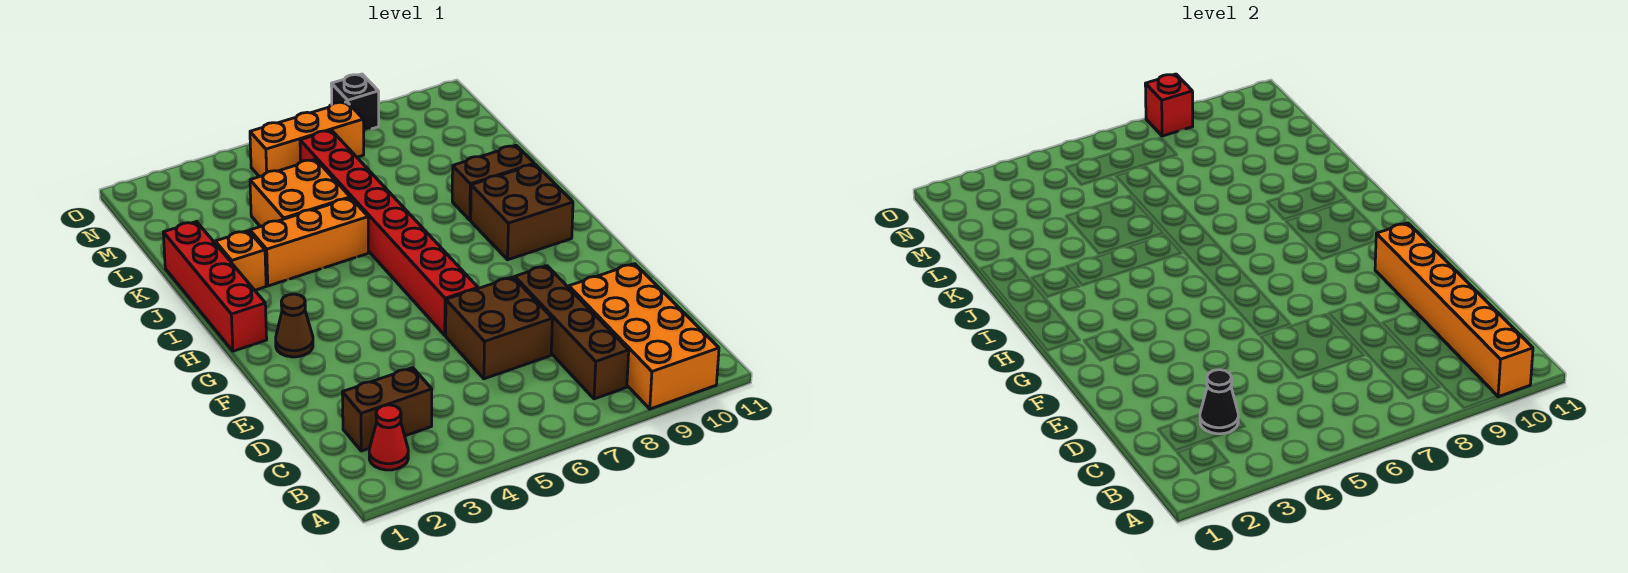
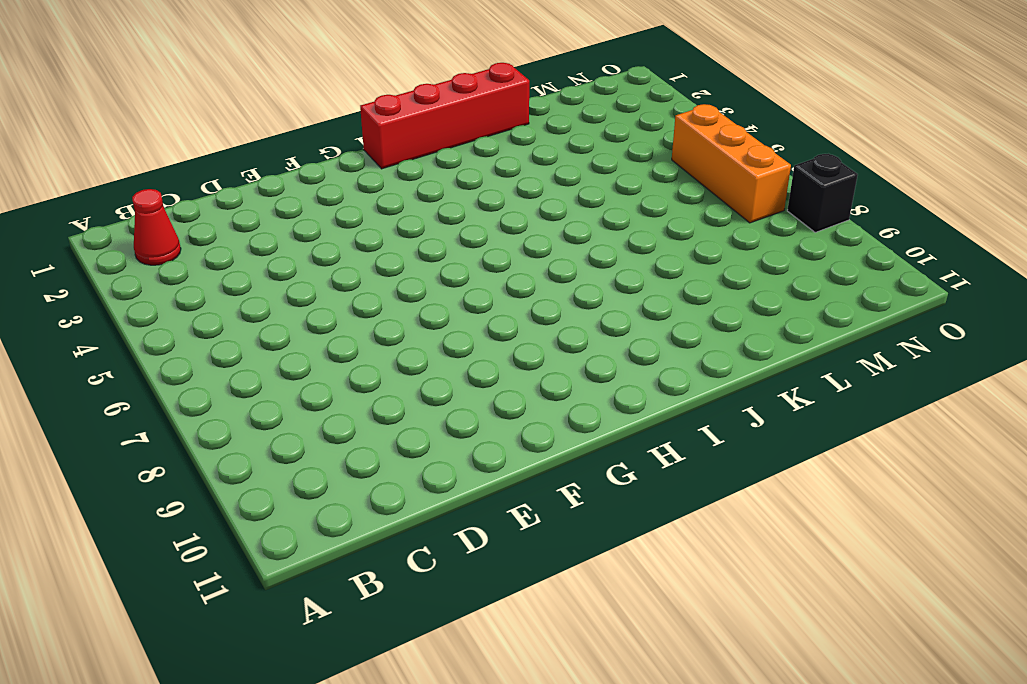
none -> orange 2x4 brick [569,264,719,409]
none -> brown 1x4 brick [515,266,629,399]
none -> brown 1x2 brick [342,368,432,451]

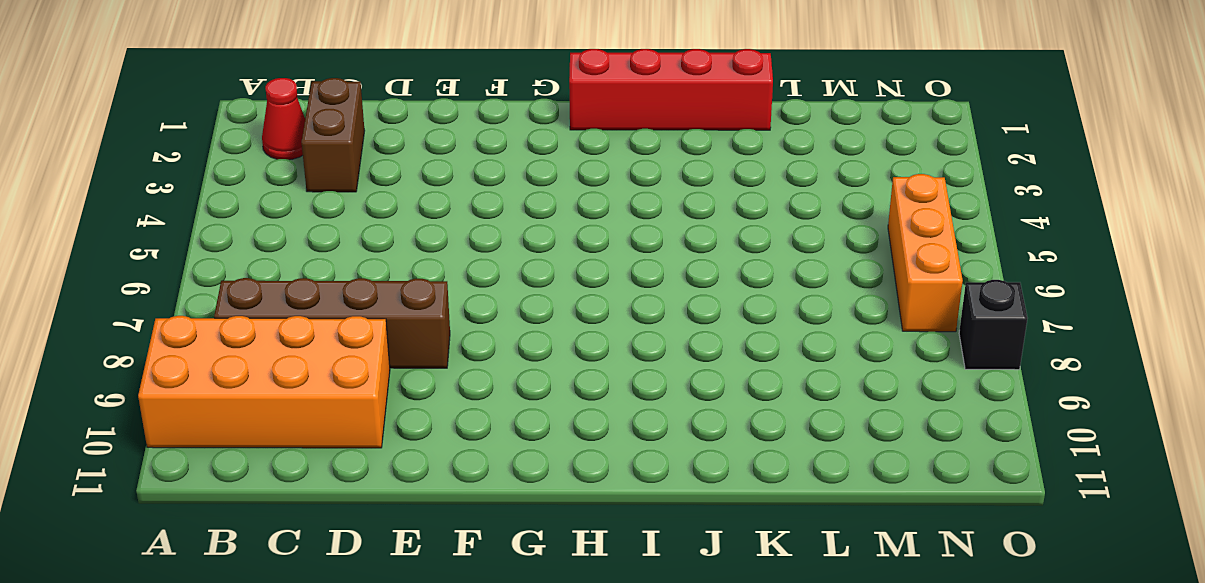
none -> brown 2x2 brick [446,277,552,379]
none -> red 1x8 brick [300,130,478,335]
none -> brown 1x1 cone [276,294,313,357]

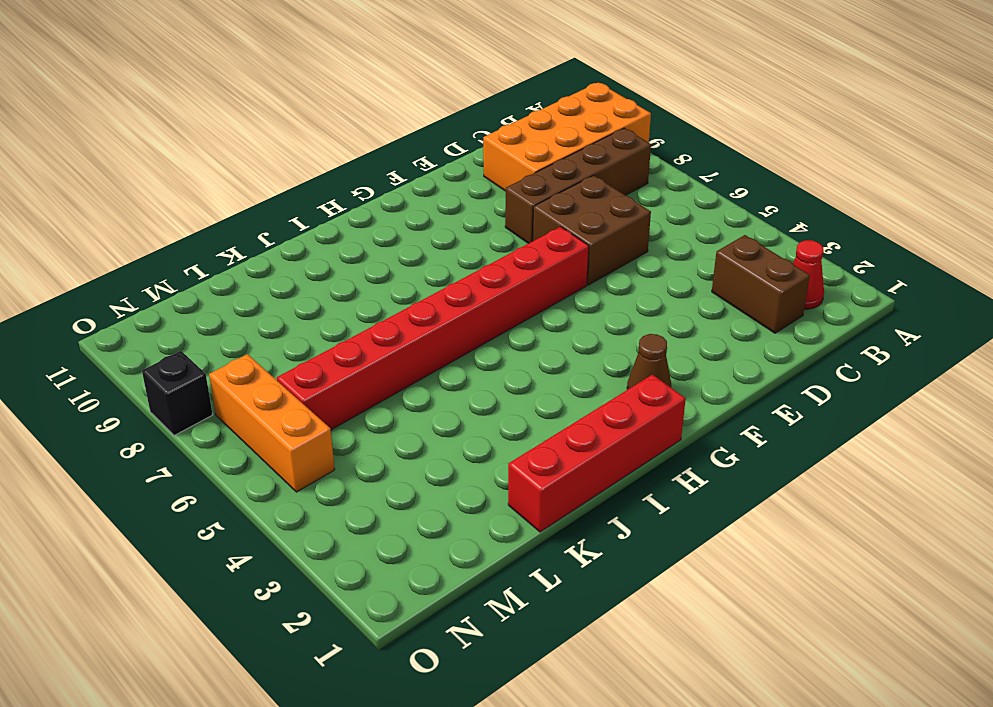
none -> brown 2x2 brick [471,164,573,260]
none -> orange 1x1 brick [215,231,266,290]
none -> orange 1x3 brick [250,198,369,286]

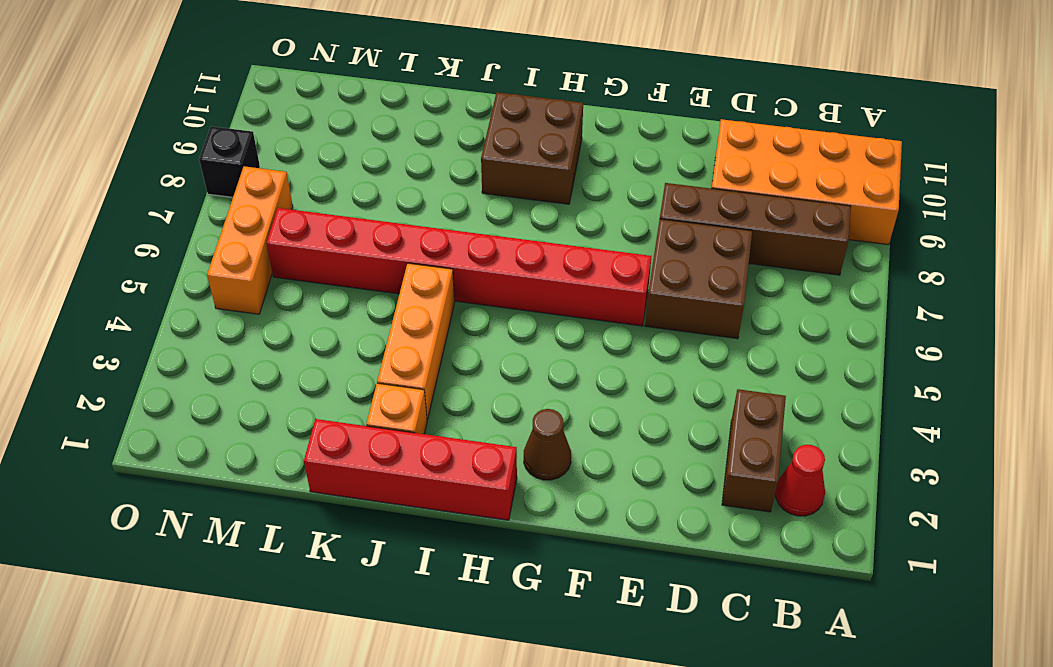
none -> brown 1x2 brick [452,145,534,220]
none -> orange 2x2 brick [250,159,350,227]
none -> orange 1x6 brick [1375,223,1533,397]

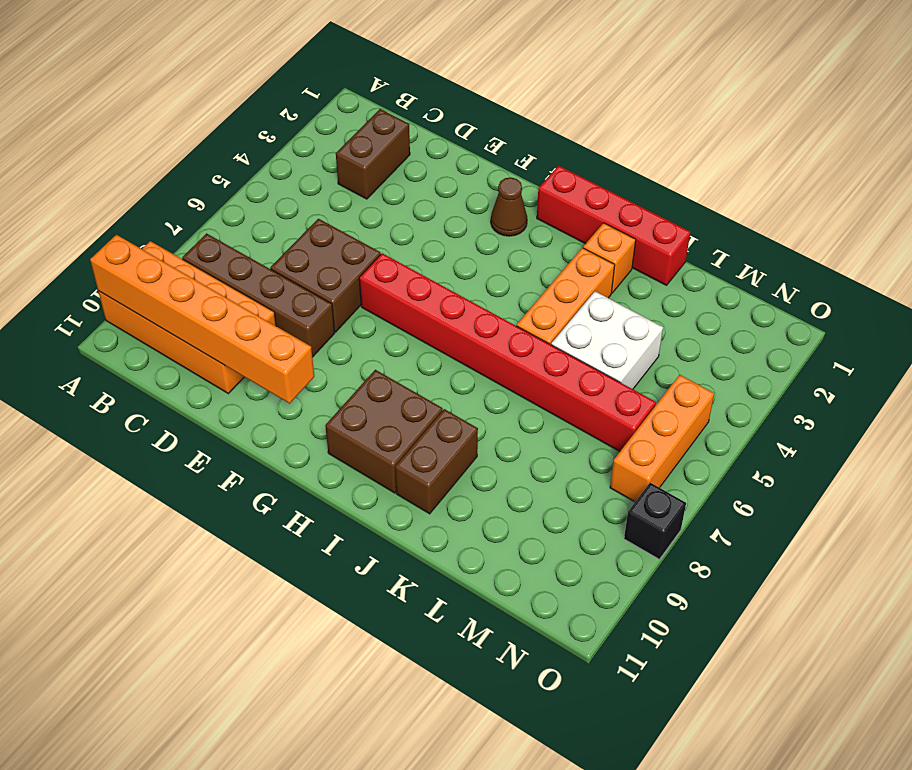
white 2x2 brick [551,291,663,389] -> orange 2x2 brick [250,159,350,227]
none -> red 1x1 cone [369,405,408,470]
none -> black 1x1 cone [1200,370,1238,434]
none -> red 1x1 brick [1145,74,1193,136]

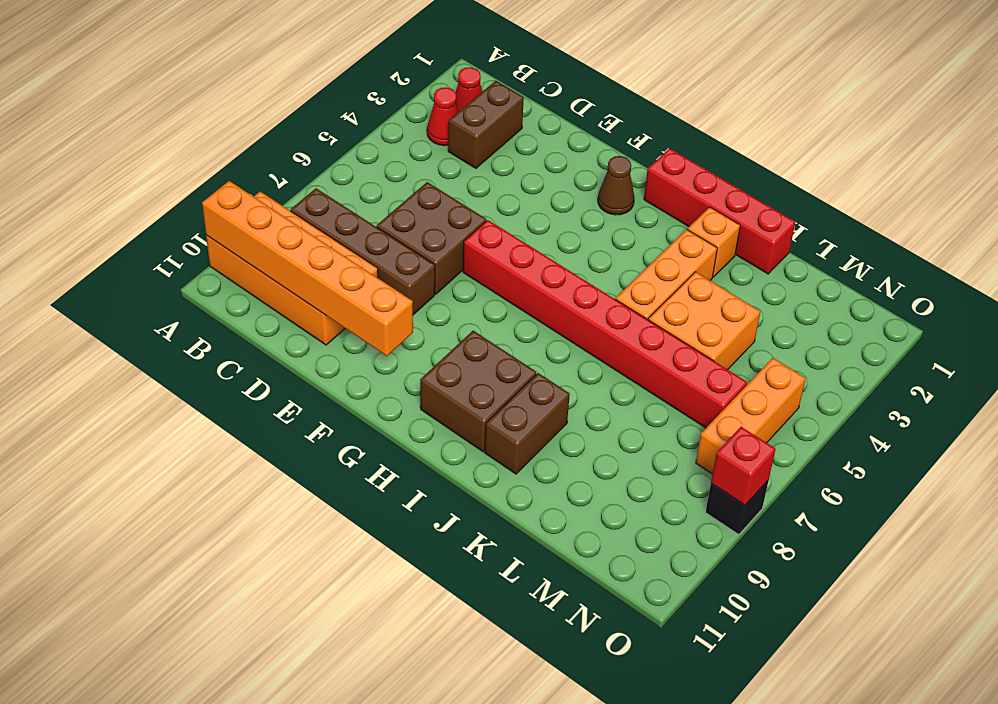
red 1x1 cone [427,87,458,146] -> none
none -> black 1x1 cone [1200,370,1238,434]

